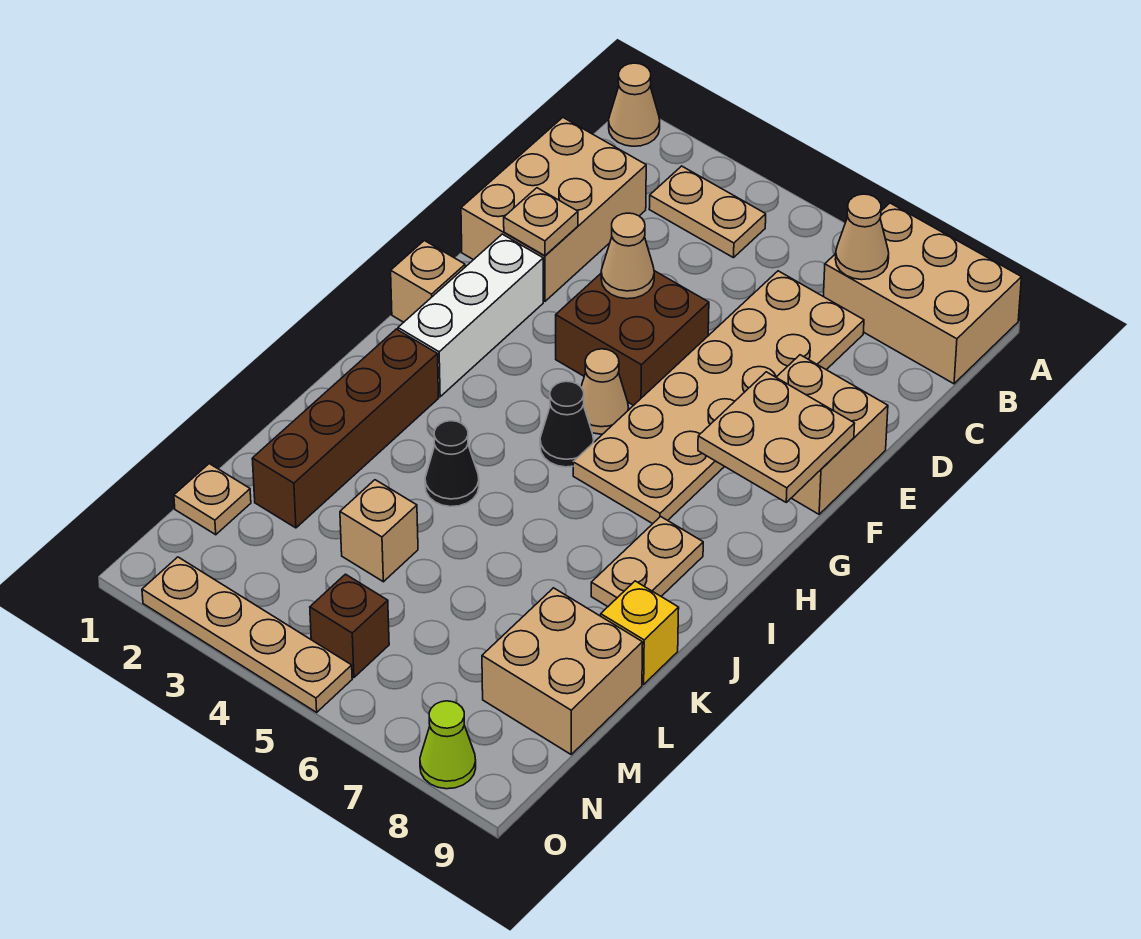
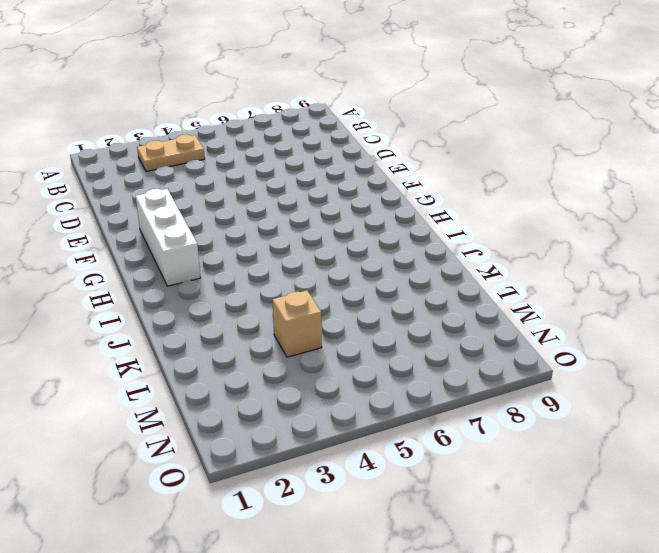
none -> tan 1x1 cone [609,63,660,146]
none -> tan 2x3 brick [823,203,1021,384]
none -> tan 2x3 brick [461,118,646,301]

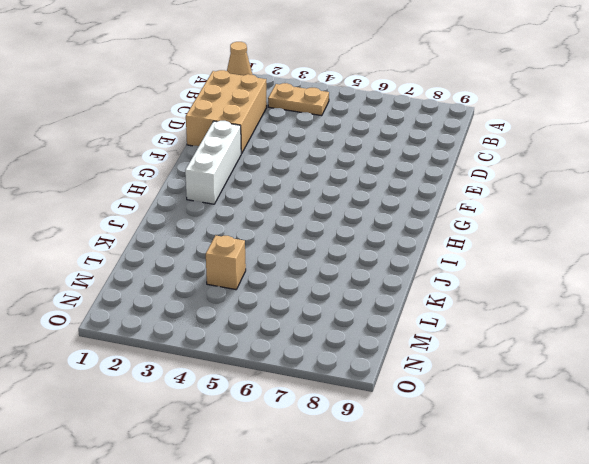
none -> tan 2x3 brick [823,203,1021,384]
none -> tan 2x6 plate [573,271,864,524]
none -> brown 2x2 brick [556,271,709,405]

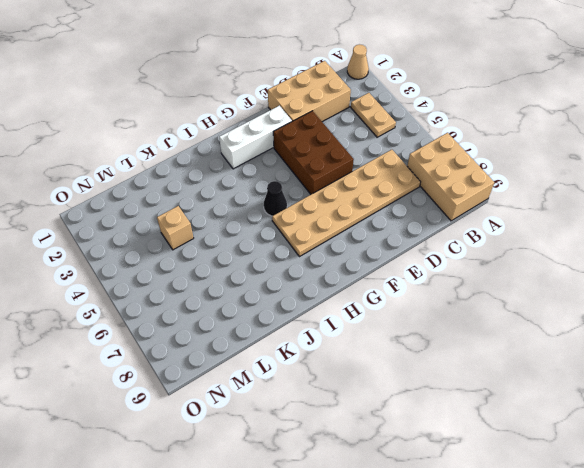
brown 2x3 brick [273,111,354,194] -> brown 2x2 brick [556,271,709,405]
none -> tan 2x2 brick [776,355,888,514]
none -> tan 1x1 brick [391,240,465,322]
none -> tan 1x1 cone [581,349,629,434]

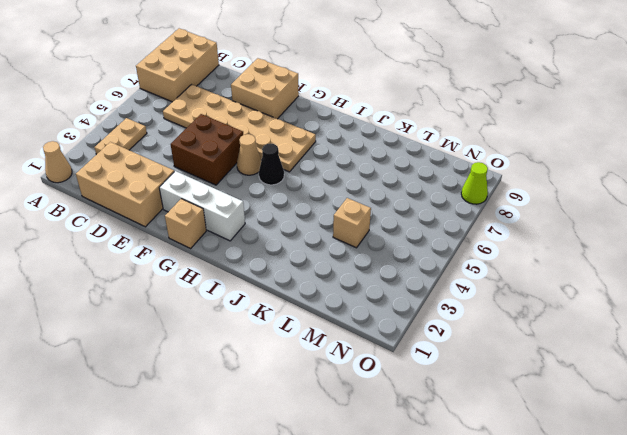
none -> brown 1x4 brick [252,329,439,528]
none -> tan 1x2 plate [591,517,703,607]
none -> black 1x1 cone [425,421,479,507]

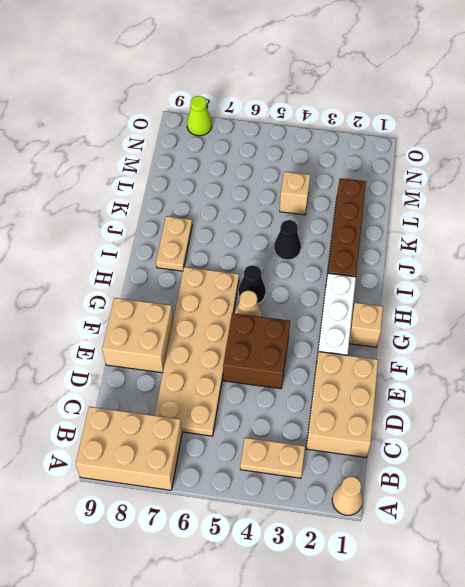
none -> yellow 1x1 brick [601,581,679,684]
none -> tan 2x2 brick [482,588,643,754]
none -> tan 1x1 plate [174,464,251,535]

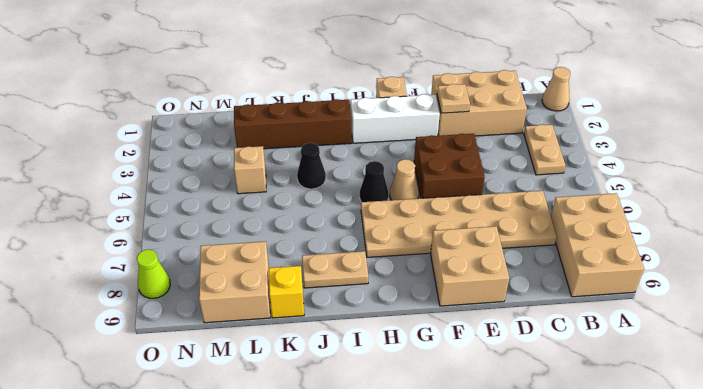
none -> tan 1x1 plate [174,464,251,535]
none -> brown 1x1 brick [310,574,389,678]
none -> tan 1x4 plate [142,557,352,712]

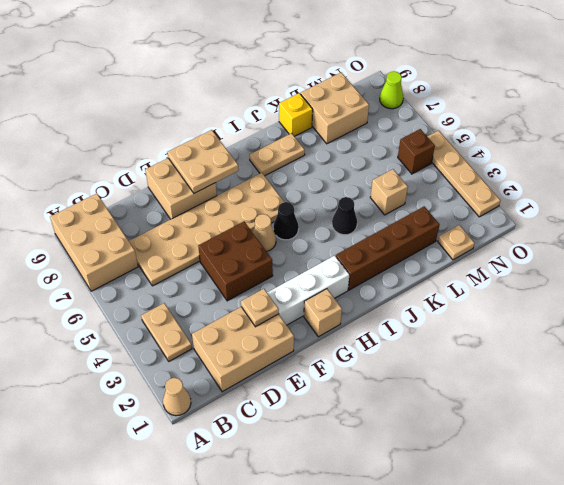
none -> tan 1x1 cone [835,194,889,280]
none -> tan 1x1 cone [601,213,654,299]

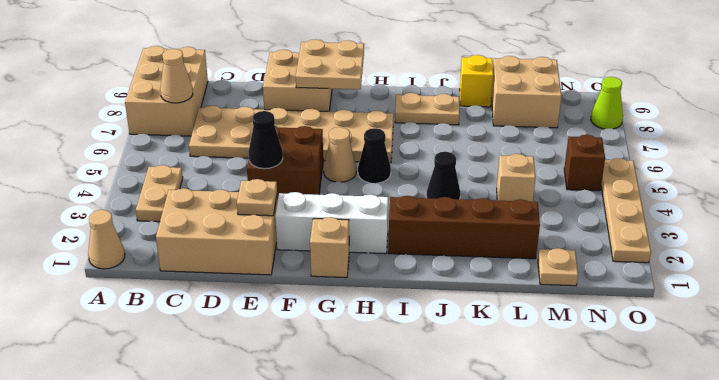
black 1x1 cone [249,111,283,169] -> tan 1x1 cone [601,213,654,299]

